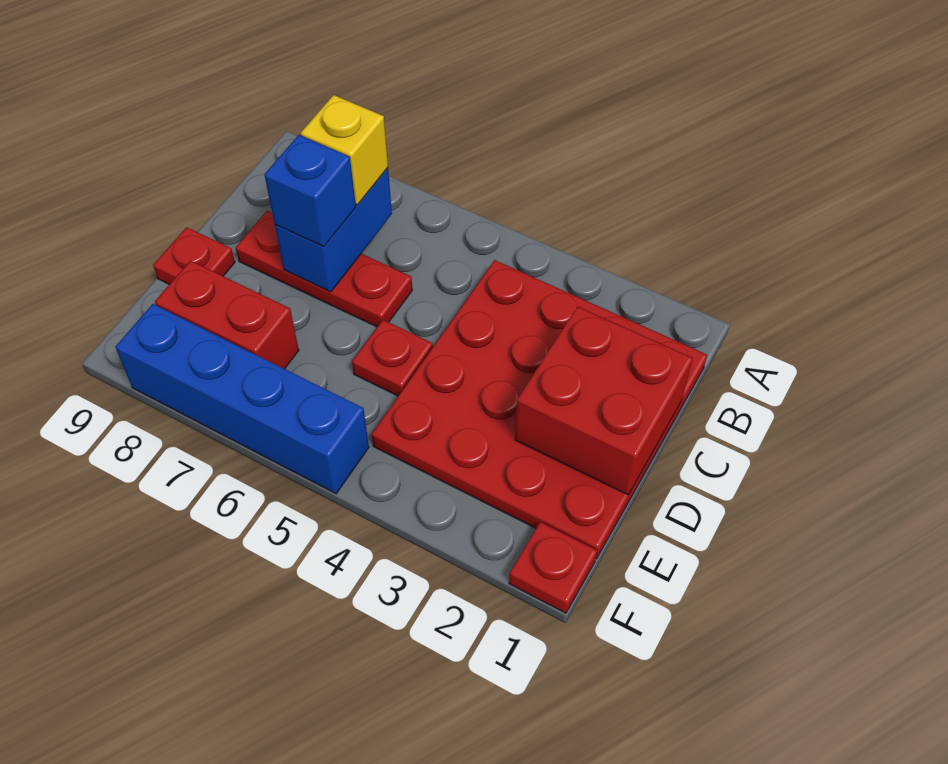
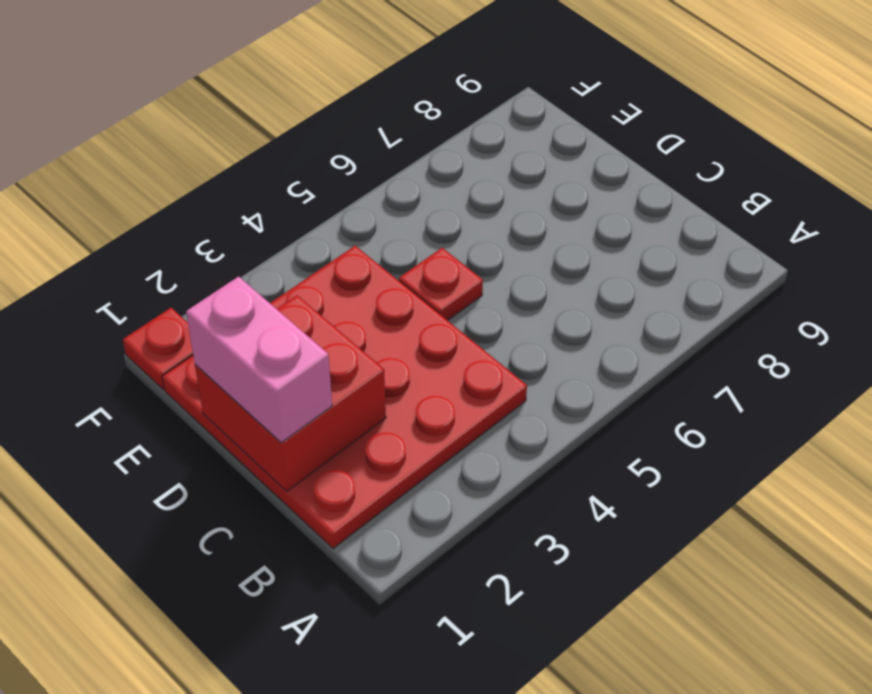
pink 1x2 brick [186,277,332,443] -> none
none -> red 1x3 plate [236,211,412,327]
none -> red 1x1 plate [153,227,235,284]

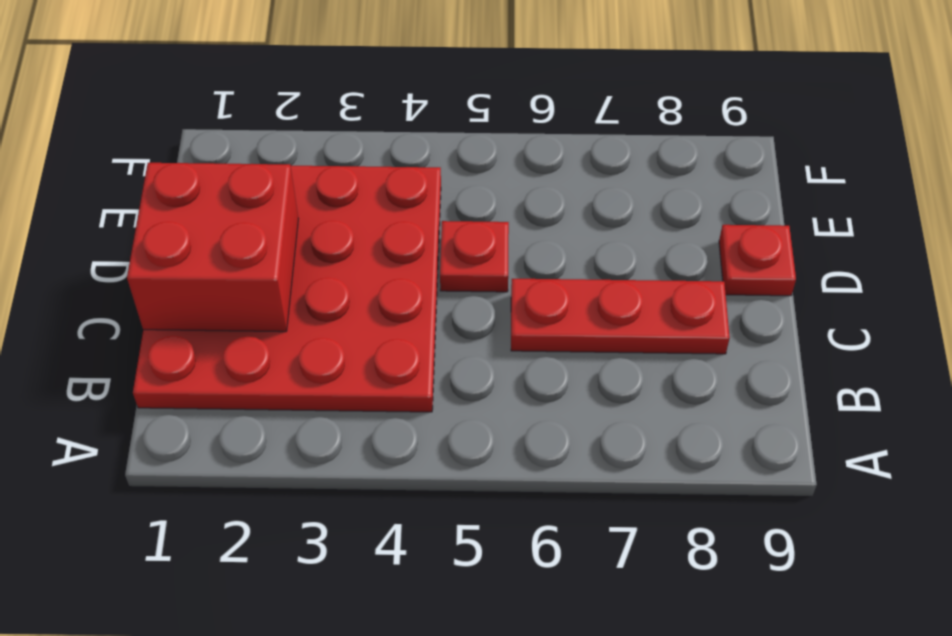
none -> red 1x2 brick [155,261,299,369]
none -> red 1x1 plate [509,522,597,613]

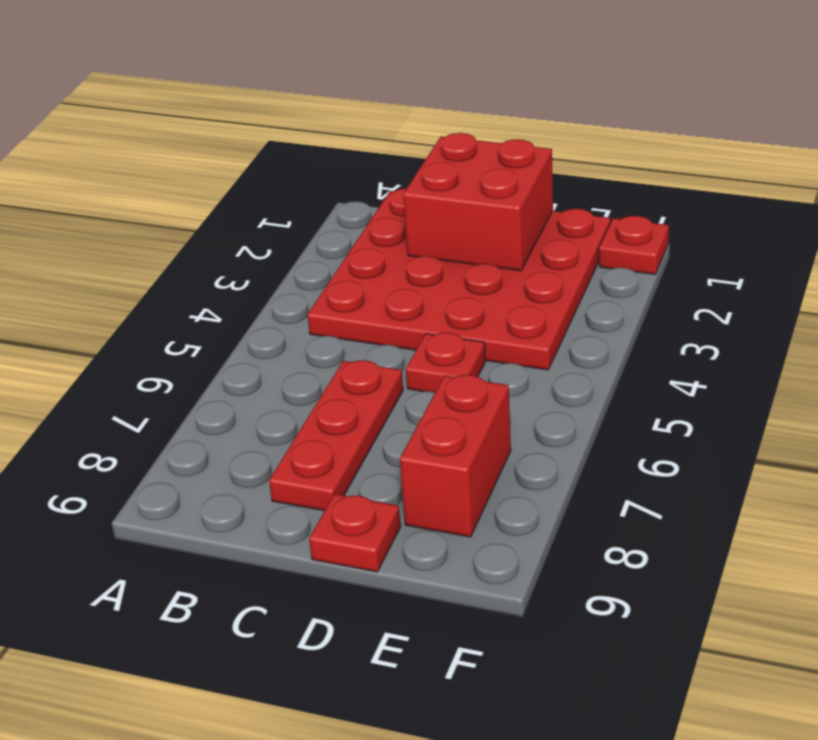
none -> blue 1x4 brick [115,304,369,493]
none -> blue 1x2 brick [275,168,392,292]

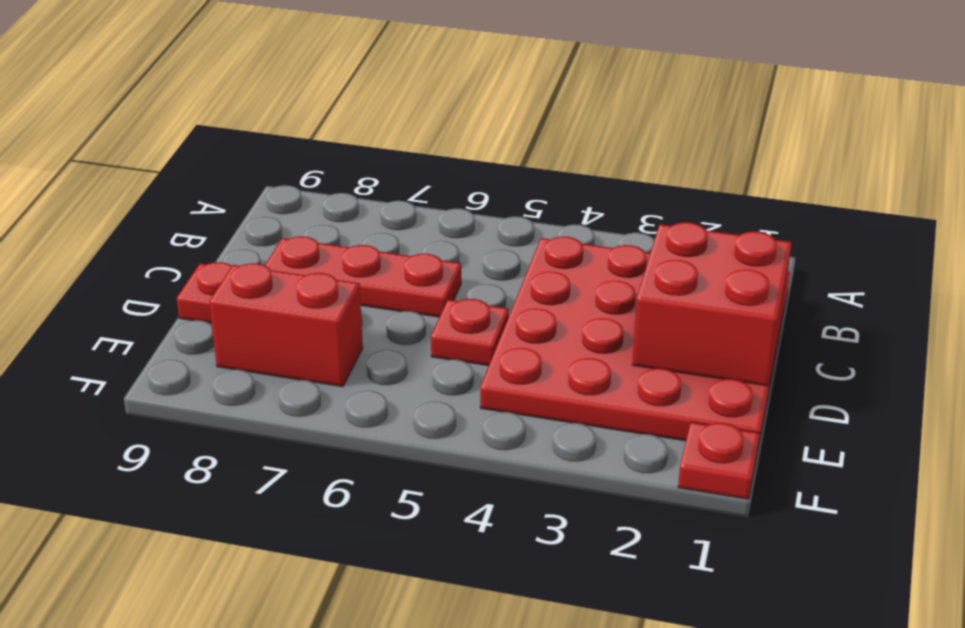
none -> blue 1x4 brick [115,304,369,493]
none -> blue 1x2 brick [275,168,392,292]

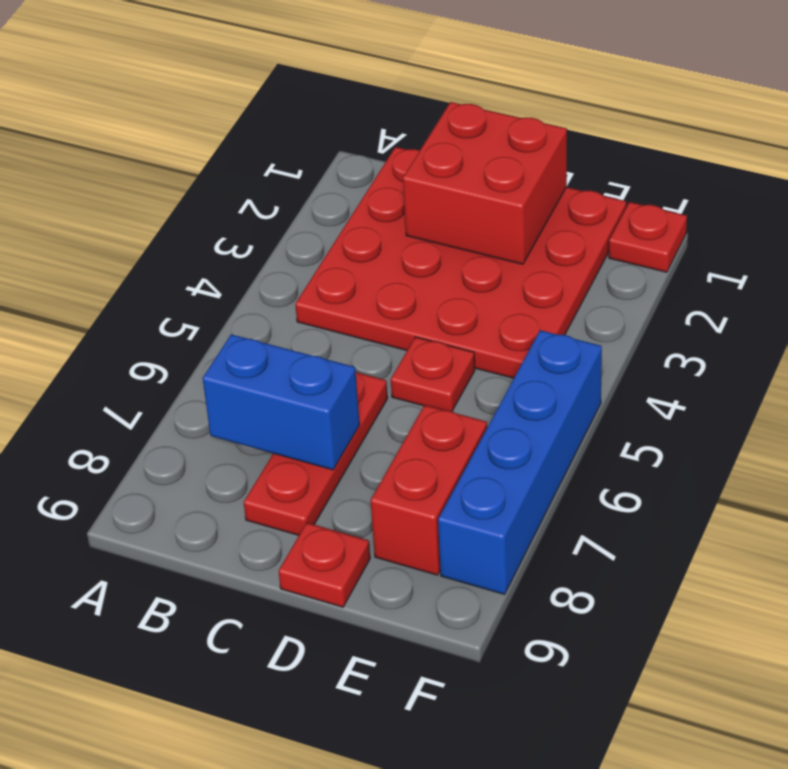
none -> yellow 1x1 brick [301,95,388,205]
none -> blue 1x1 brick [264,135,356,247]

